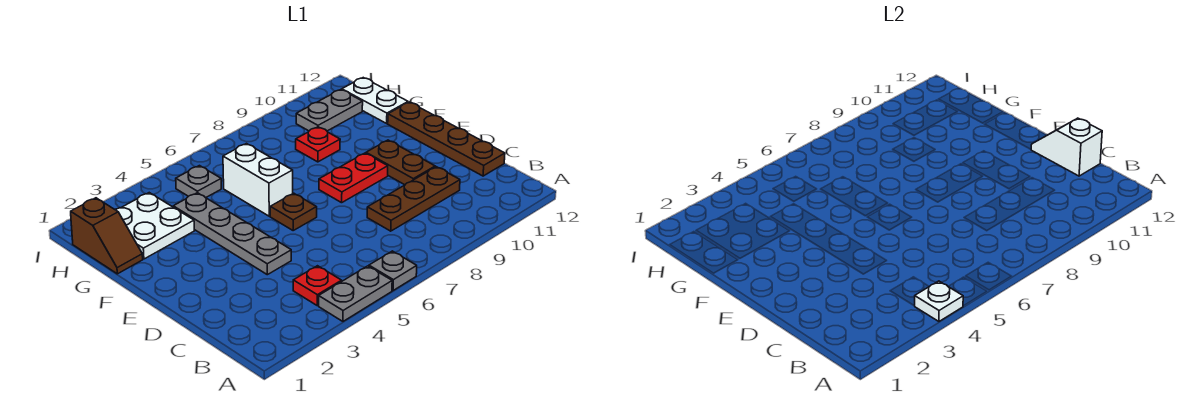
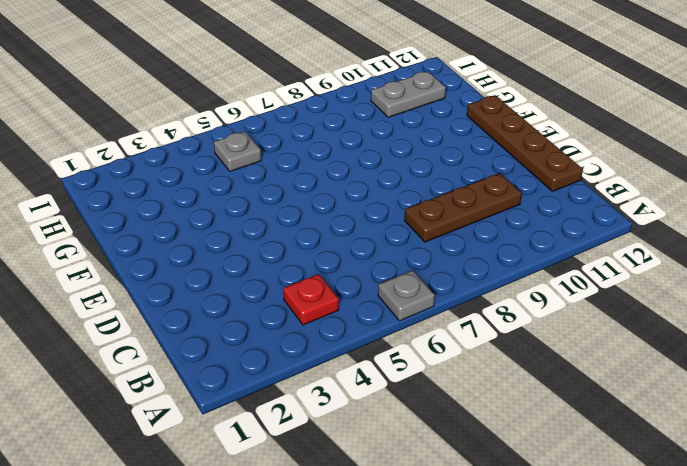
none -> grey 1x2 plate [319,266,392,321]
none -> grey 1x4 plate [173,193,291,275]
none -> brown 1x2 plate [366,140,435,185]

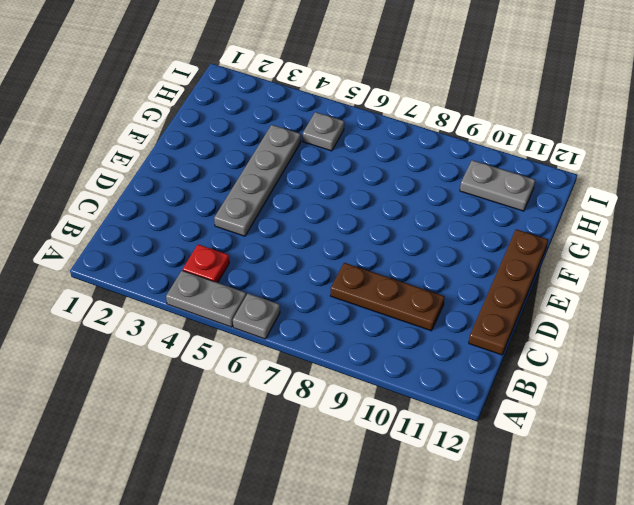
none -> brown 1x2 plate [366,140,435,185]
none -> brown 1x1 plate [270,193,317,230]
none -> red 1x2 plate [319,153,388,203]

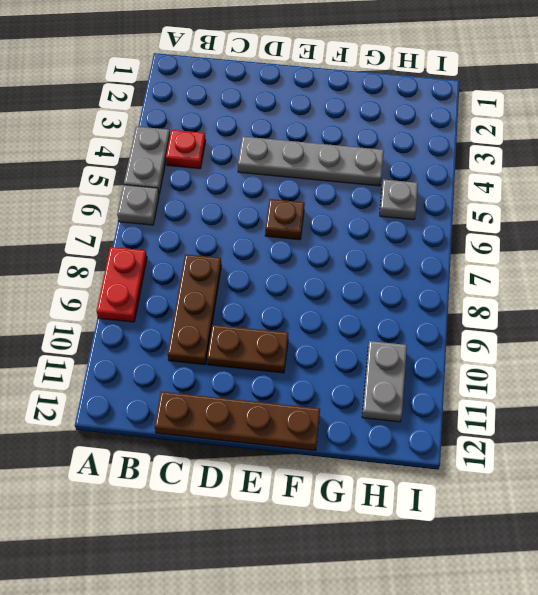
red 1x2 plate [96,247,147,322] -> red 1x2 plate moved to [319,153,388,203]
none -> white 1x2 brick [223,144,293,216]
none -> brown 1x2 slope [71,198,143,274]
none -> white 2x2 plate [115,193,194,259]

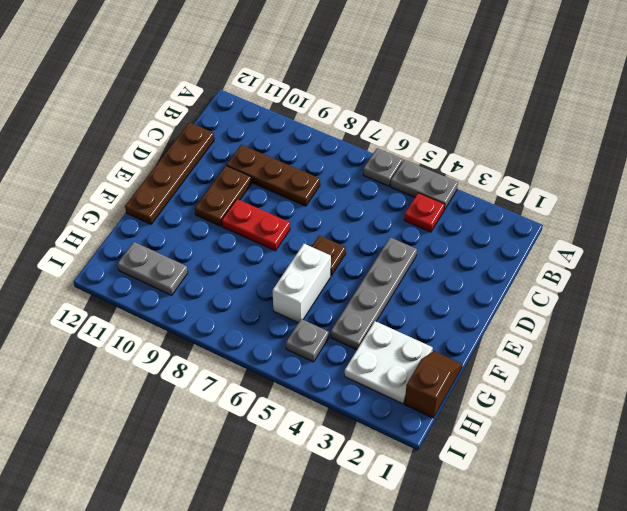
none -> red 1x1 plate [296,127,340,162]
none -> white 1x2 plate [342,78,408,123]
none -> white 1x1 plate [914,281,963,321]

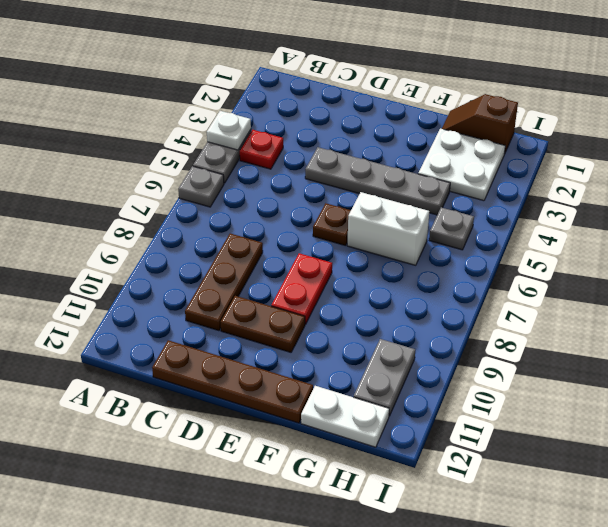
none -> red 1x1 plate [296,127,340,162]
none -> white 1x2 slope [1031,118,1102,176]

